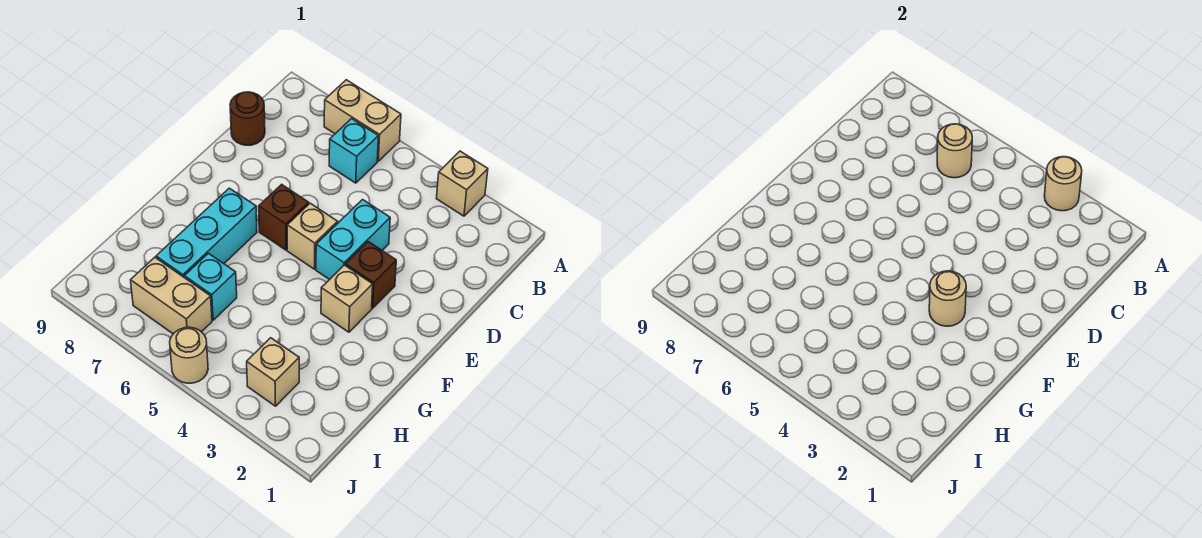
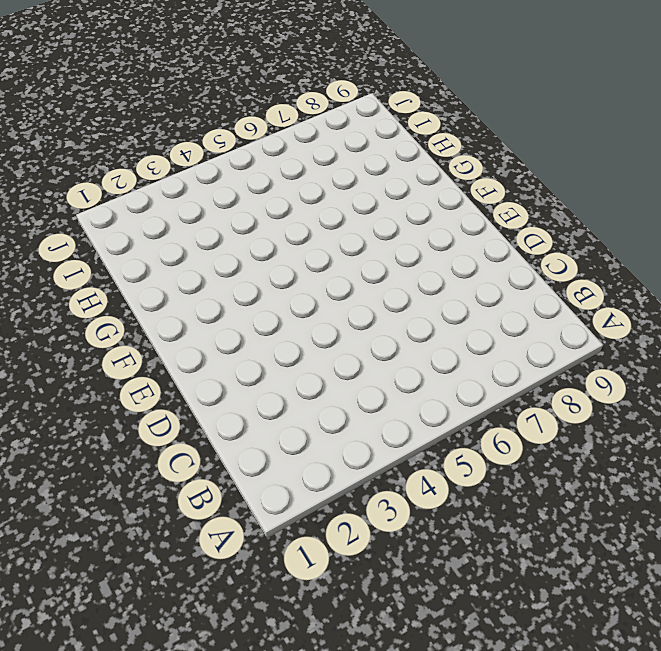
none -> tan 1x1 brick [436,151,488,216]
none -> tan 1x2 brick [324,80,401,161]
none -> cyan 1x1 brick [329,119,378,183]

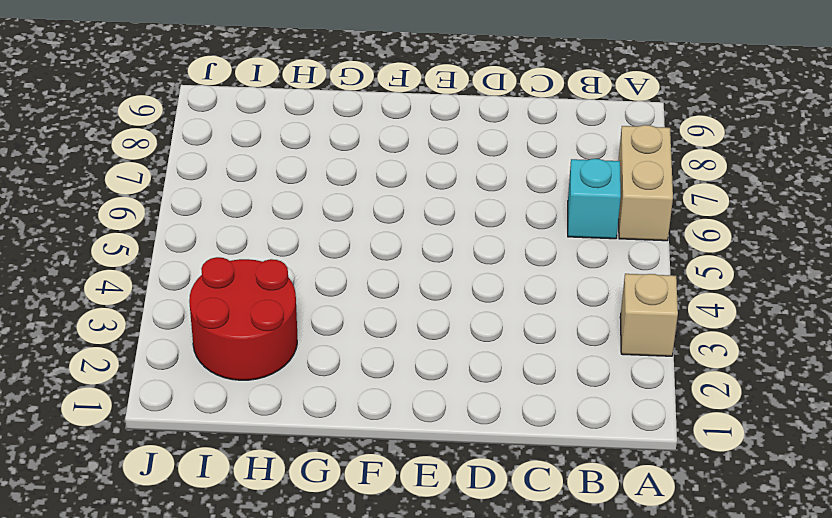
red 2x2 round brick [189,257,297,380] -> tan 1x1 brick [247,338,299,406]
none -> brown 1x1 round brick [230,92,265,145]
none -> cyan 1x2 brick [316,200,390,280]
none -> brown 1x1 brick [346,242,396,308]

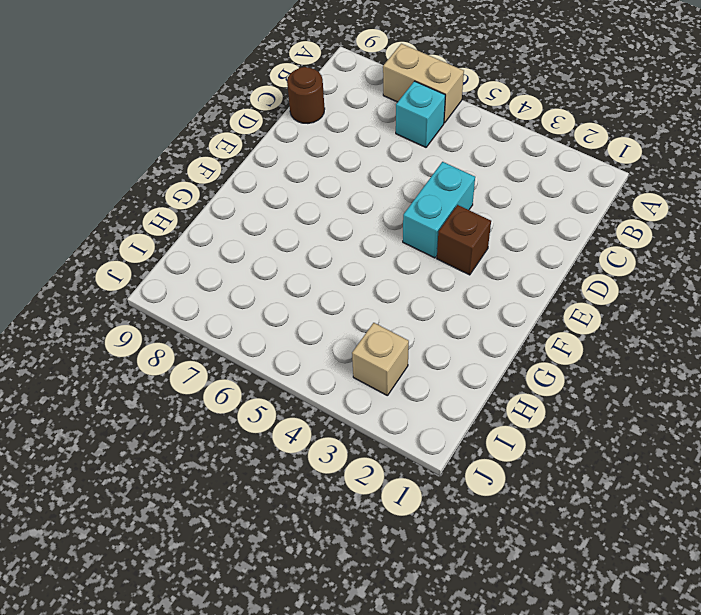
none -> tan 1x1 brick [436,151,488,216]
none -> tan 1x1 brick [287,203,338,269]
none -> brown 1x1 brick [259,184,309,250]

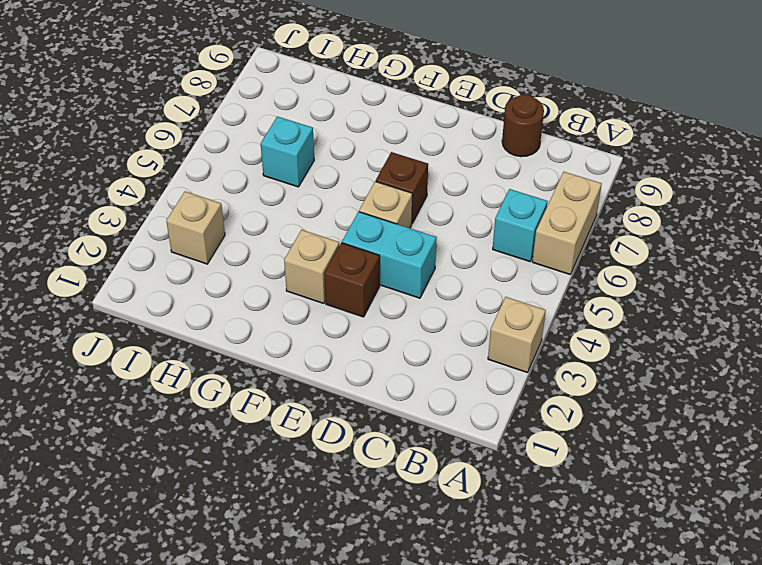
none -> cyan 1x3 brick [156,188,257,278]
none -> tan 1x2 brick [131,257,212,334]
none -> tan 1x1 round brick [170,327,208,383]

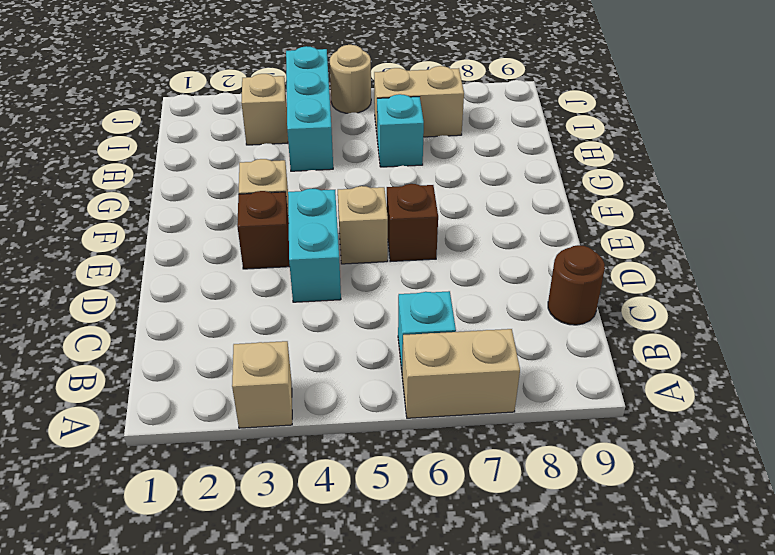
cyan 1x3 brick [286,46,333,171] -> cyan 1x3 brick moved to [156,188,257,278]
none -> tan 1x1 round brick [1044,157,1082,211]
none -> tan 1x1 round brick [937,124,972,178]
none -> tan 1x1 round brick [929,271,966,326]

